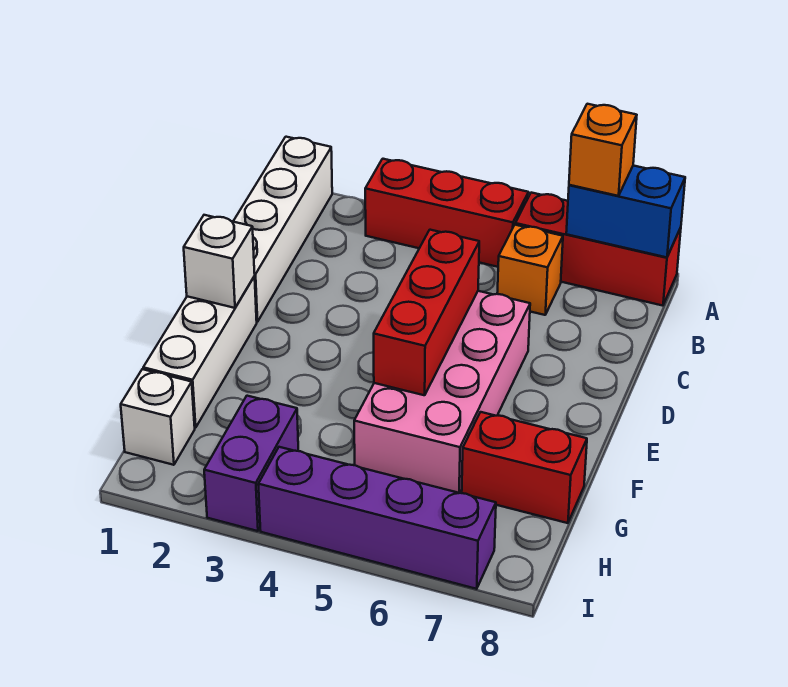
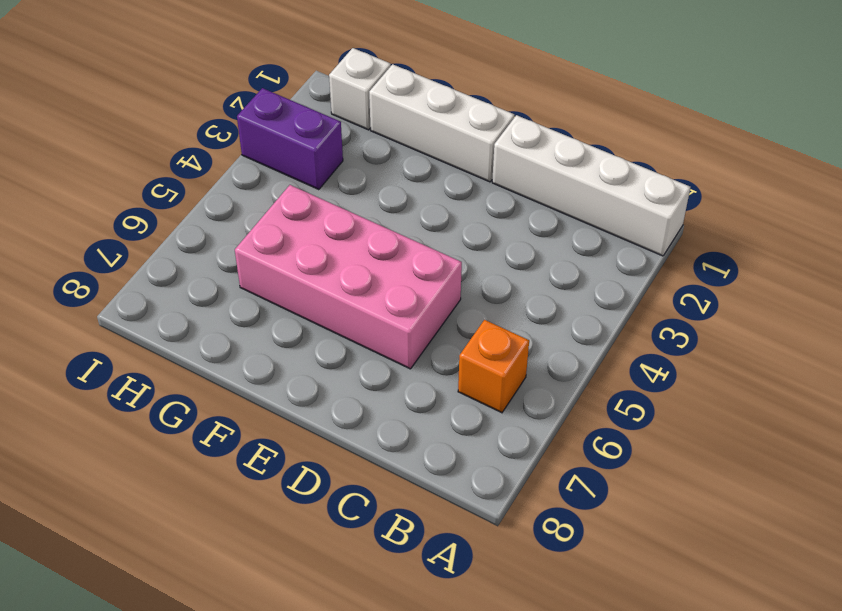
none -> red 1x3 brick [365,159,528,267]
none -> red 1x3 brick [515,193,681,306]
none -> red 1x2 brick [462,412,587,523]

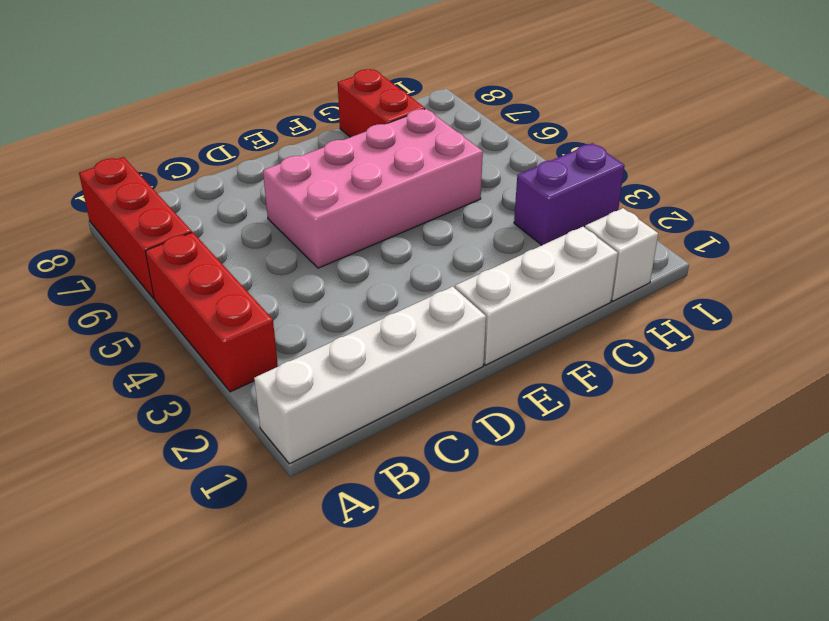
none -> orange 1x1 brick [497,225,563,315]
none -> purple 1x4 brick [258,447,496,589]
none -> blue 1x2 brick [566,166,685,257]

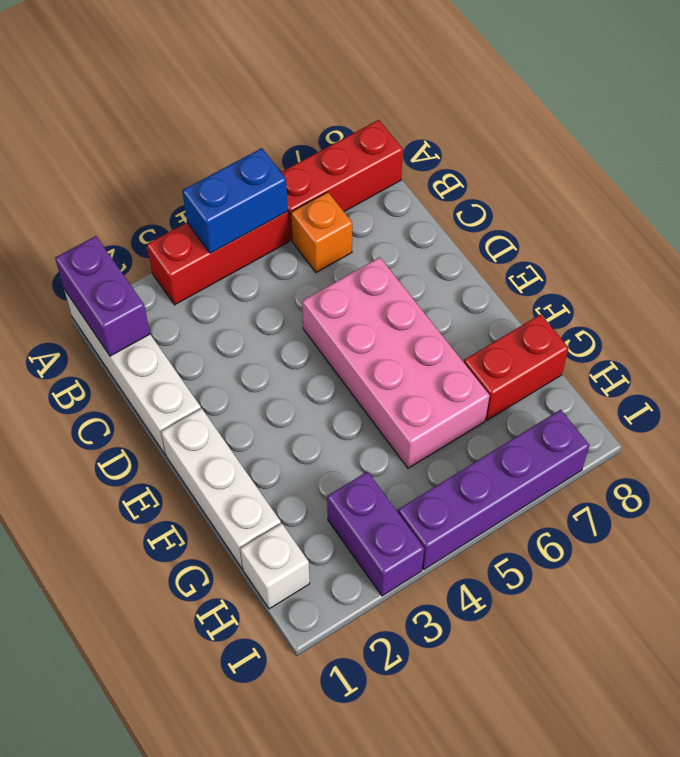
purple 1x2 brick [55,236,150,356] -> none
blue 1x2 brick [182,148,288,253] -> blue 1x2 brick moved to [566,166,685,257]
none -> red 1x3 brick [374,230,479,395]
none -> white 1x1 brick [184,215,255,308]
none -> orange 1x1 brick [569,104,637,196]

